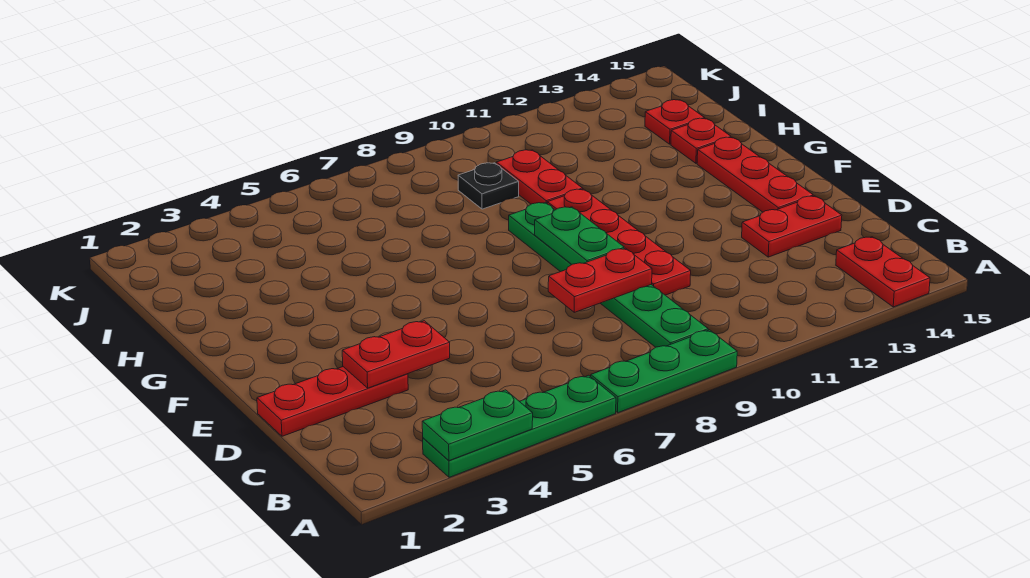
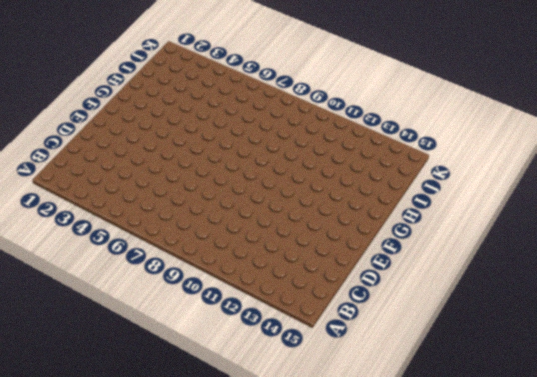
none -> green 1x4 plate [423,375,616,477]
none -> green 1x3 plate [591,330,737,413]
none -> red 1x2 plate [836,237,930,307]

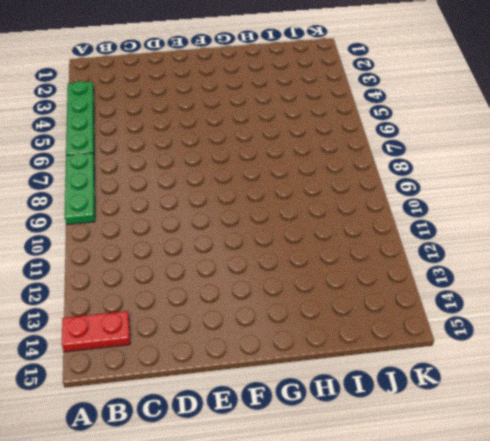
none -> green 1x6 plate [509,203,708,347]
none -> red 1x3 plate [257,367,408,436]
none -> red 1x4 plate [547,189,691,295]

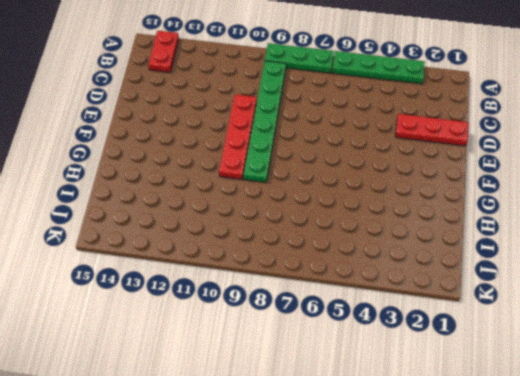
none -> red 1x2 plate [742,196,842,257]
none -> red 1x3 plate [697,137,813,212]
none -> red 1x2 plate [496,150,583,204]

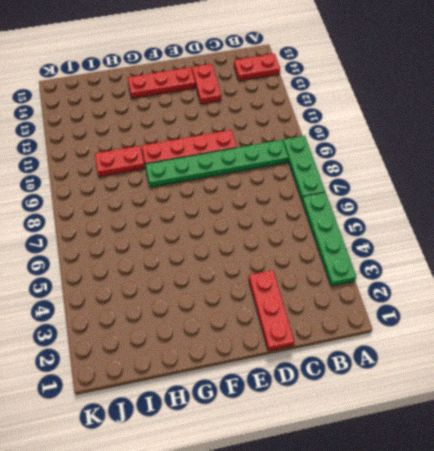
none -> red 1x1 plate [671,118,731,163]
none -> black 1x1 plate [458,163,519,209]
none -> red 1x1 plate [645,100,705,144]

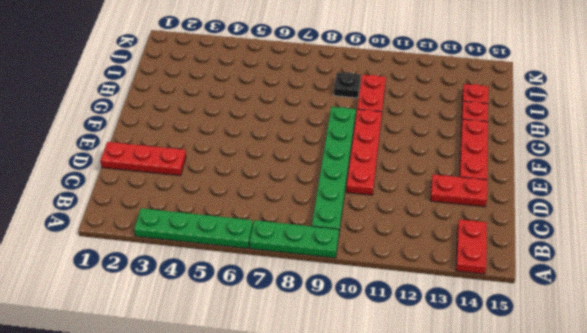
none -> green 1x2 plate [422,390,533,461]
none -> red 1x2 plate [342,321,450,388]
none -> red 1x2 plate [548,248,652,312]

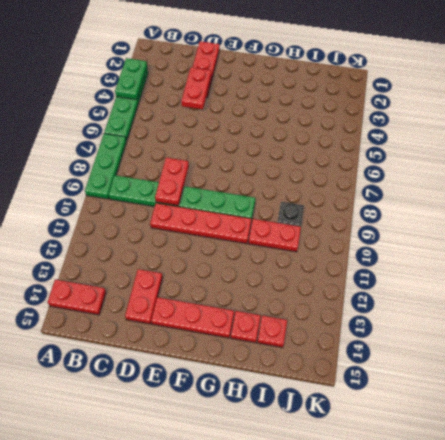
none -> green 1x2 plate [535,207,624,265]

